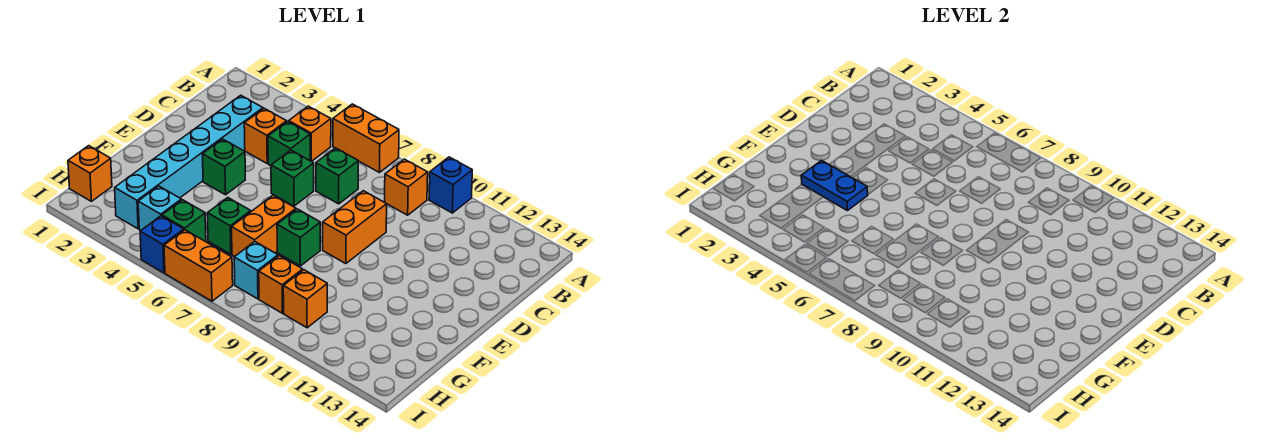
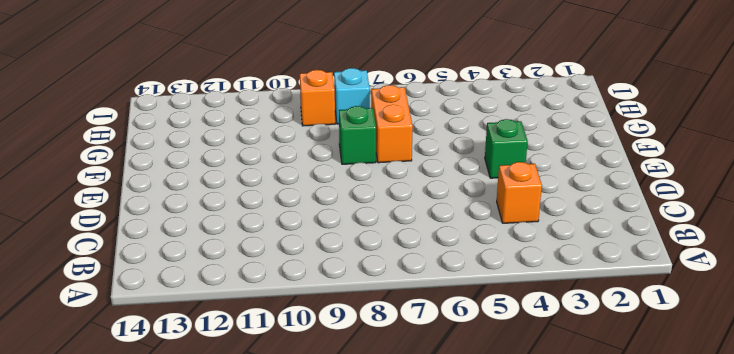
none -> orange 1x2 brick [333,104,399,173]
none -> blue 1x1 brick [429,157,472,213]
none -> orange 1x1 brick [289,106,331,161]

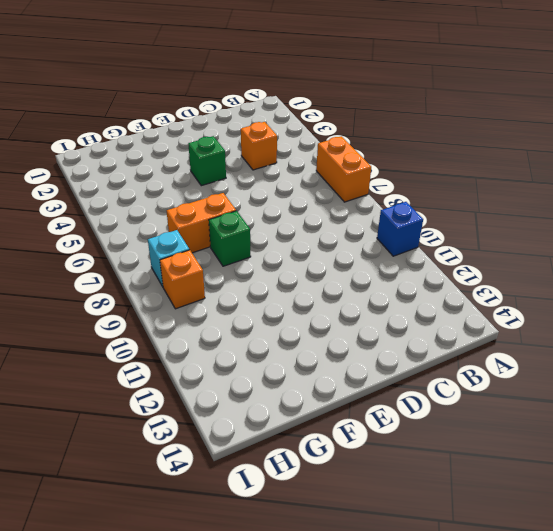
none -> orange 1x1 brick [289,106,331,161]
none -> orange 1x1 brick [385,159,428,215]
none -> cyan 1x6 brick [115,95,263,229]

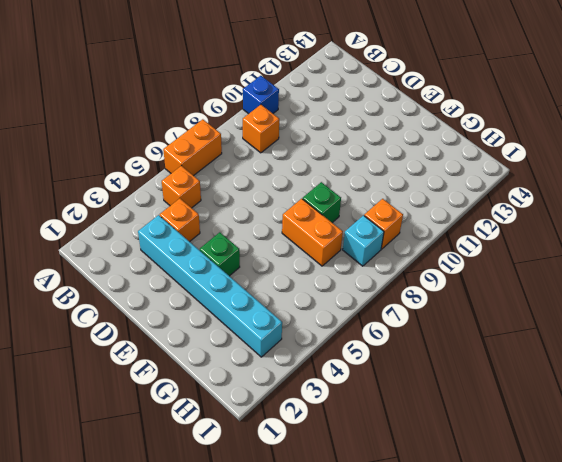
none -> green 1x1 brick [268,122,310,166]
none -> green 1x1 brick [316,148,358,204]
none -> green 1x1 brick [271,150,314,206]

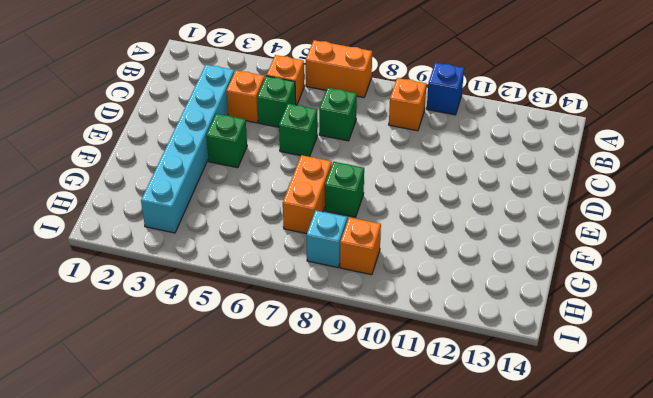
none -> orange 1x2 brick [323,191,387,264]
none -> green 1x1 brick [207,198,251,254]
none -> orange 1x1 brick [68,146,112,201]

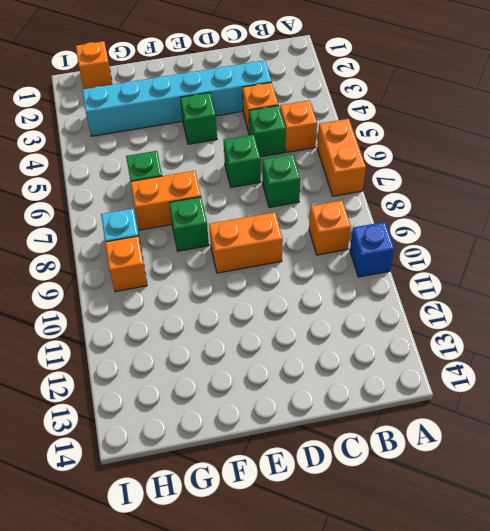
none -> cyan 1x1 brick [138,186,181,230]
none -> green 1x1 brick [162,200,206,242]
none -> orange 1x1 brick [283,270,327,328]

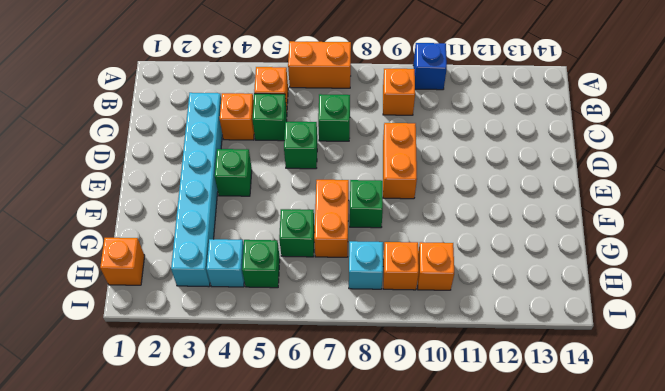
none -> blue 1x1 brick [140,216,184,273]
none -> orange 1x2 brick [164,230,233,301]
none -> blue 1x2 plate [801,160,868,211]

